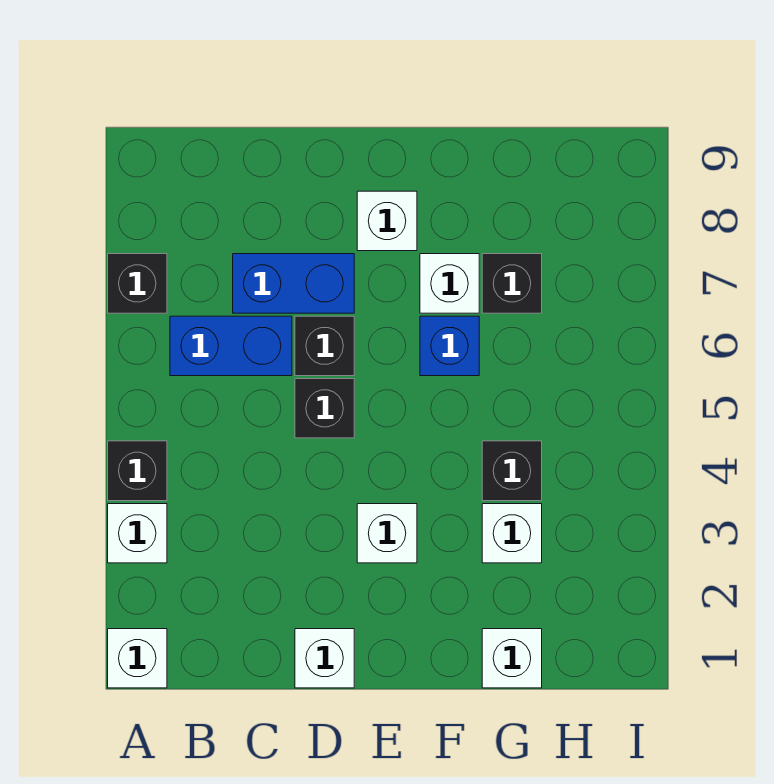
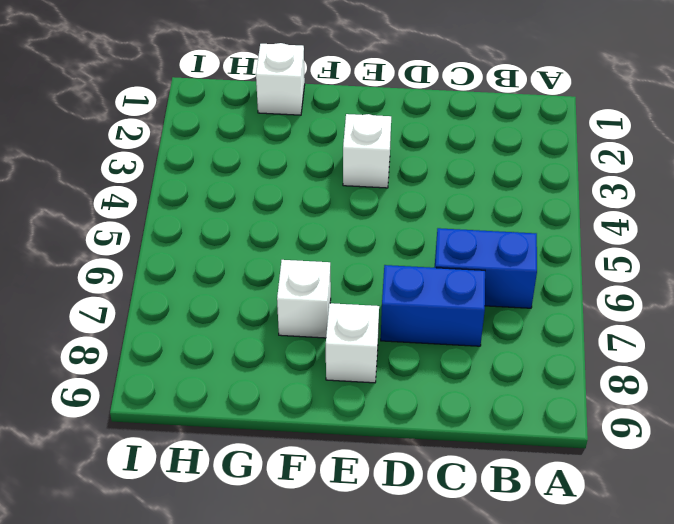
none -> white 1x1 brick [108,629,167,688]
none -> white 1x1 brick [108,504,167,563]
none -> black 1x1 brick [108,441,167,501]

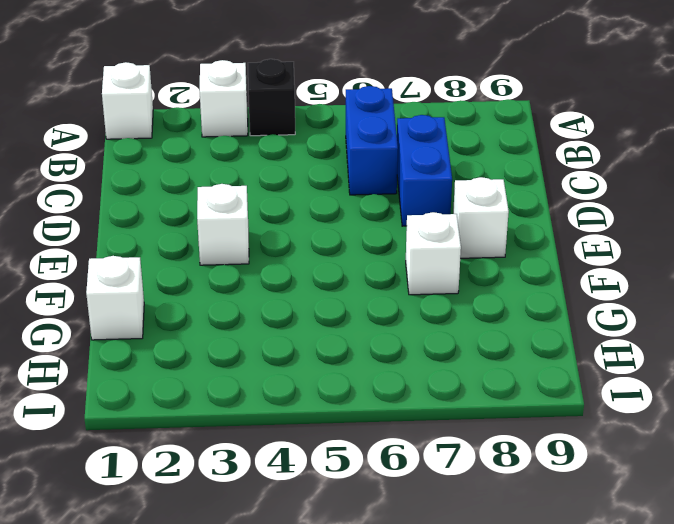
none -> black 1x1 brick [108,254,167,313]
none -> white 1x1 brick [295,629,354,688]
none -> black 1x1 brick [295,379,354,438]

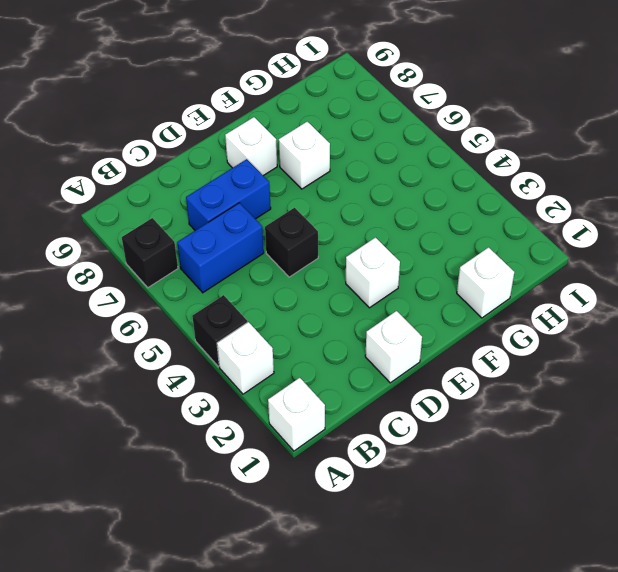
none -> black 1x1 brick [295,316,354,376]
none -> blue 1x1 brick [420,316,479,376]
none -> white 1x1 brick [482,504,542,563]

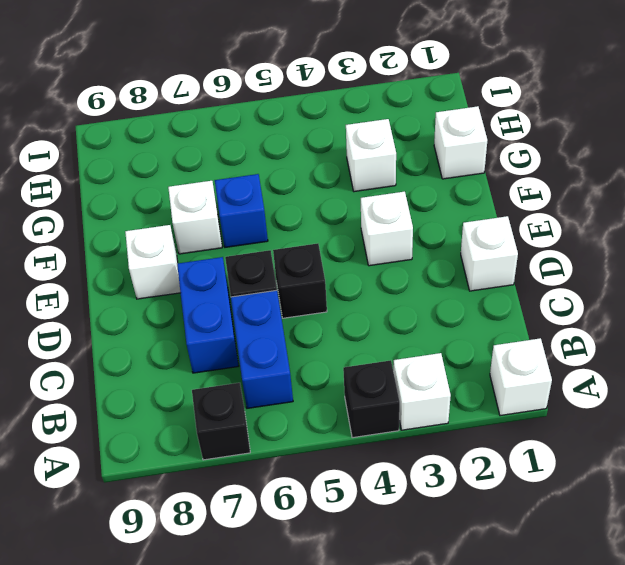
none -> black 1x1 brick [482,441,542,501]
none -> black 1x1 brick [482,254,542,313]

